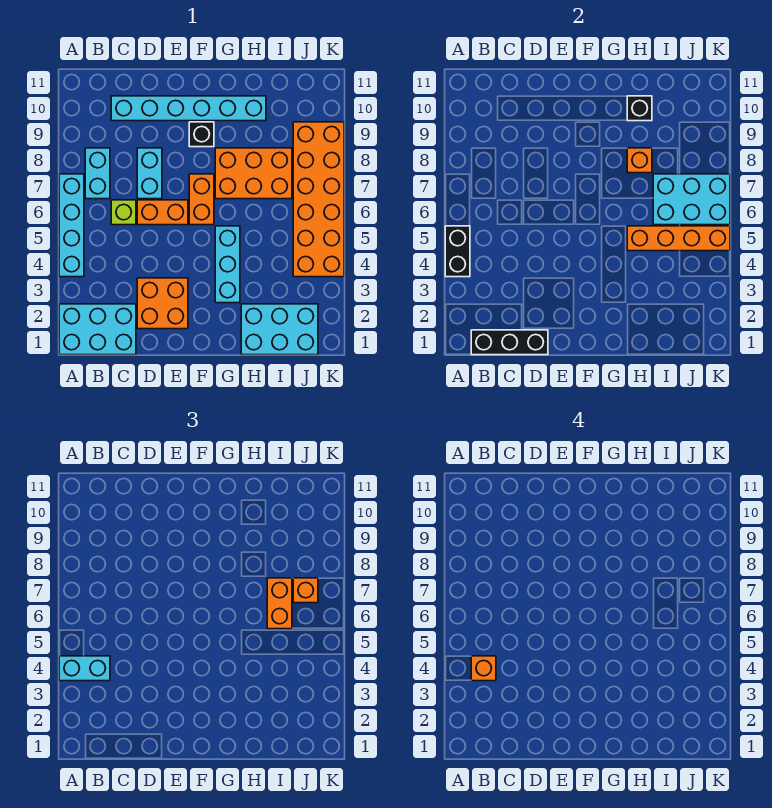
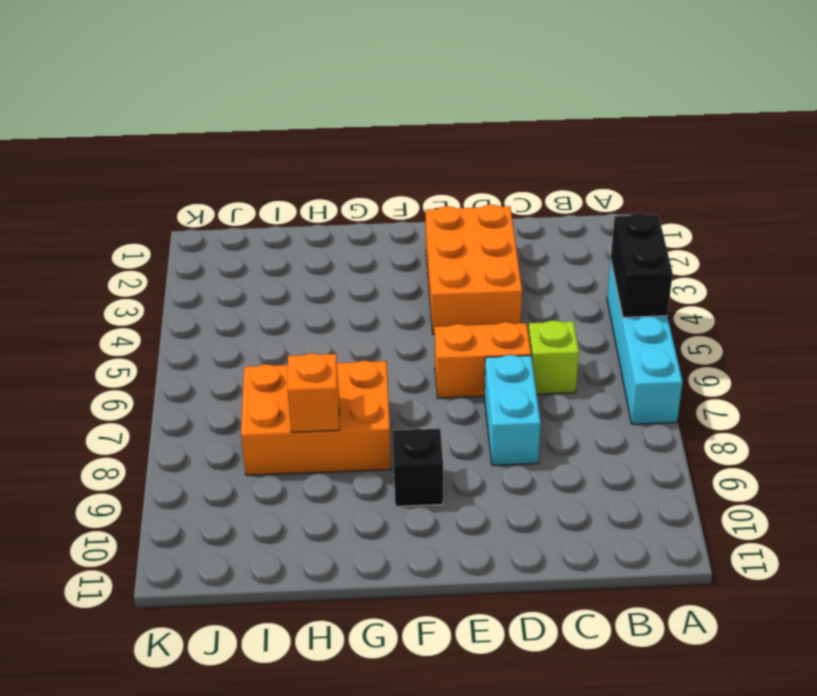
orange 2x3 brick [426,205,522,334] -> orange 2x2 brick [137,278,188,329]
none -> cyan 2x3 brick [59,304,136,355]
none -> cyan 1x2 brick [85,148,110,199]
none -> cyan 1x6 brick [111,96,266,121]

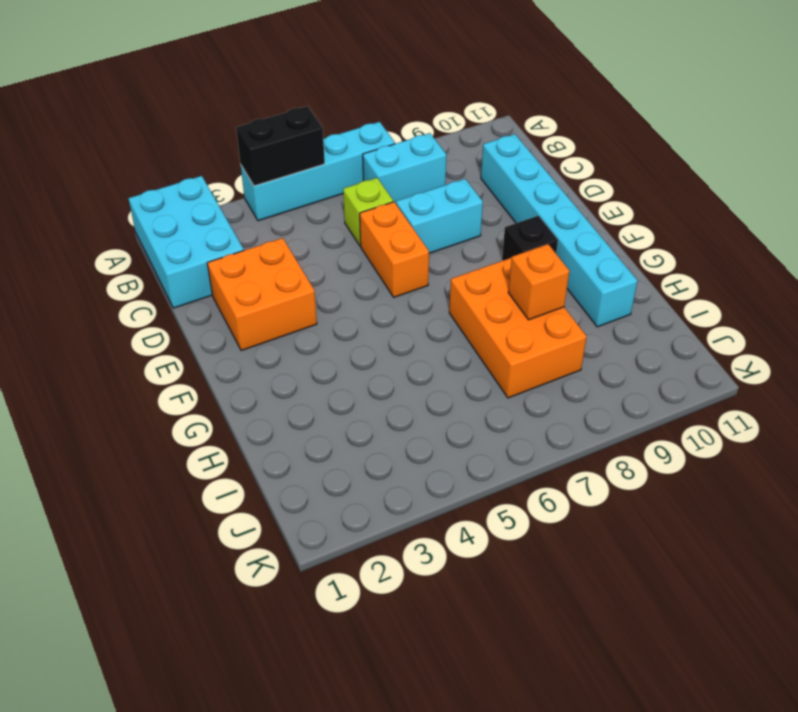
none -> orange 1x2 brick [189,174,214,225]
none -> cyan 1x3 brick [215,226,240,303]
none -> cyan 2x3 brick [241,304,318,355]

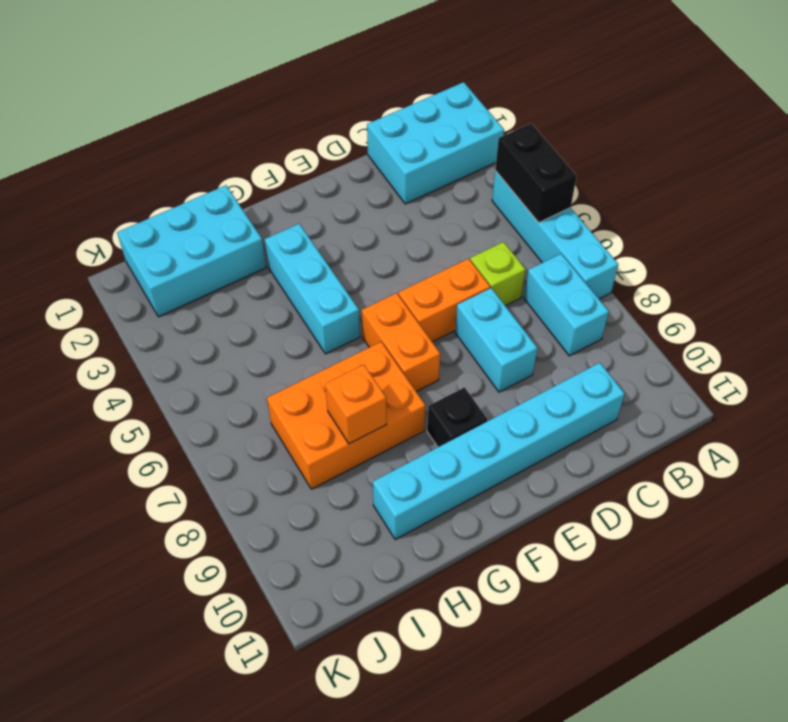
none -> orange 2x2 brick [137,278,188,329]
none -> orange 2x6 brick [293,122,344,277]
none -> black 1x3 brick [471,330,548,355]

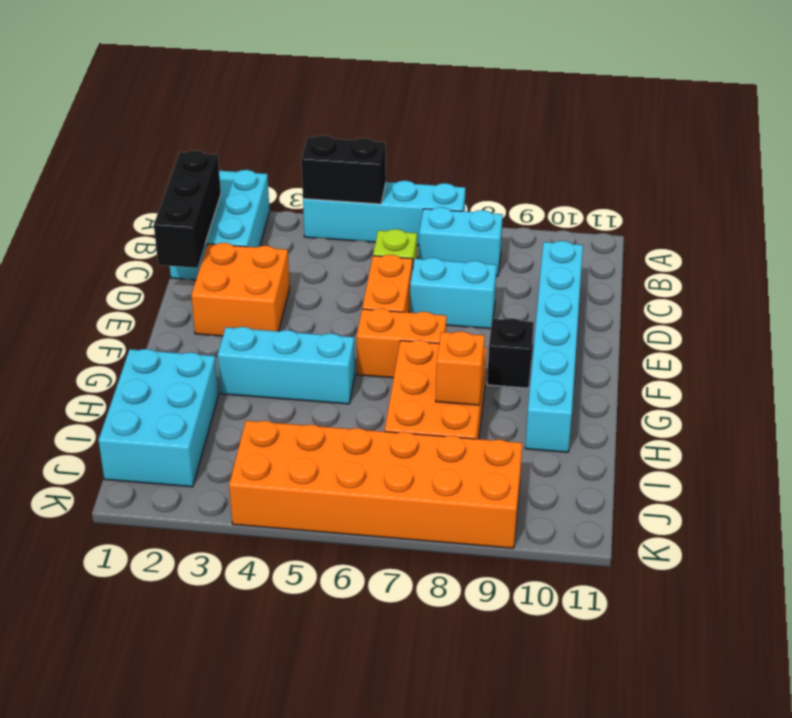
none -> orange 1x4 brick [627,226,730,251]
none -> black 1x1 brick [627,96,652,121]
none -> cyan 2x3 brick [653,174,730,225]

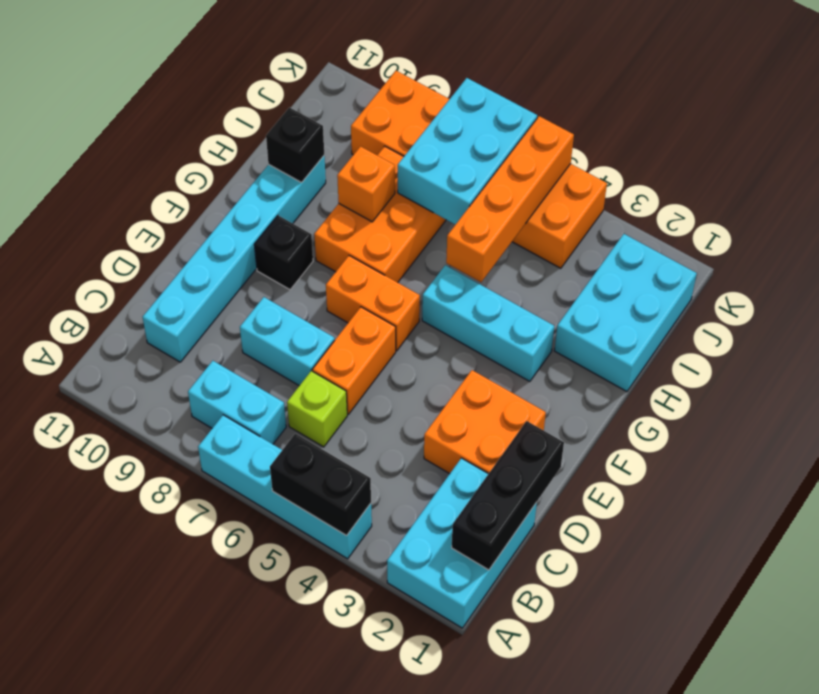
none -> cyan 1x2 brick [59,656,110,681]
none -> orange 1x2 brick [267,578,292,629]
none -> orange 1x1 brick [293,578,318,603]

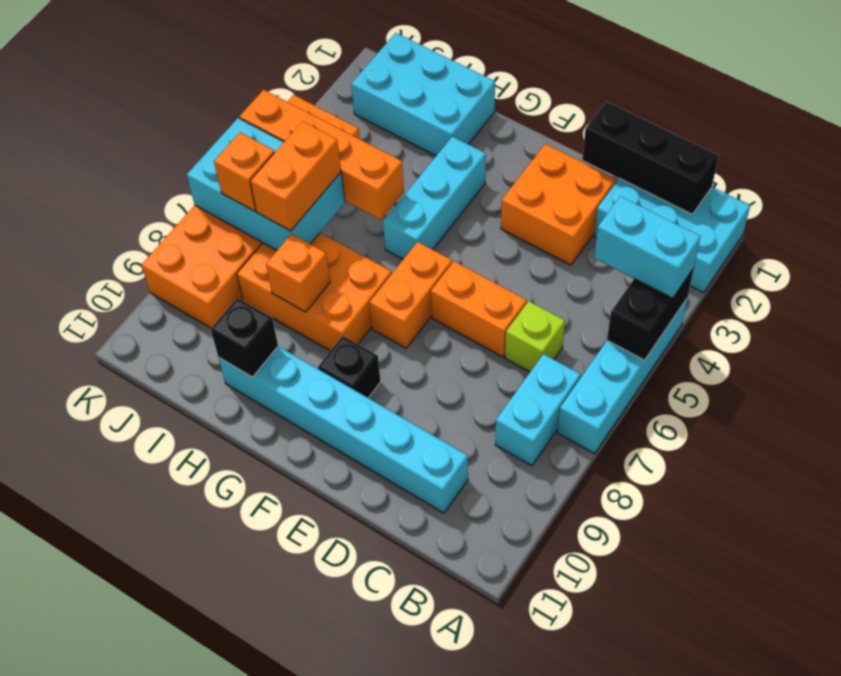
none -> cyan 1x2 brick [137,148,162,199]
none -> orange 1x1 brick [471,656,496,681]

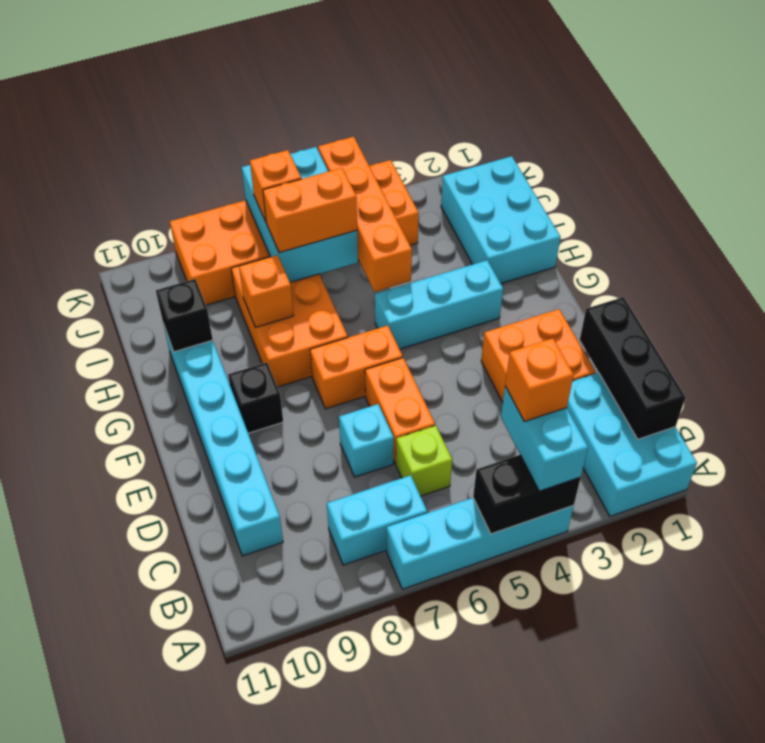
cyan 1x1 brick [339,404,394,477] -> cyan 1x2 brick [137,148,162,199]

